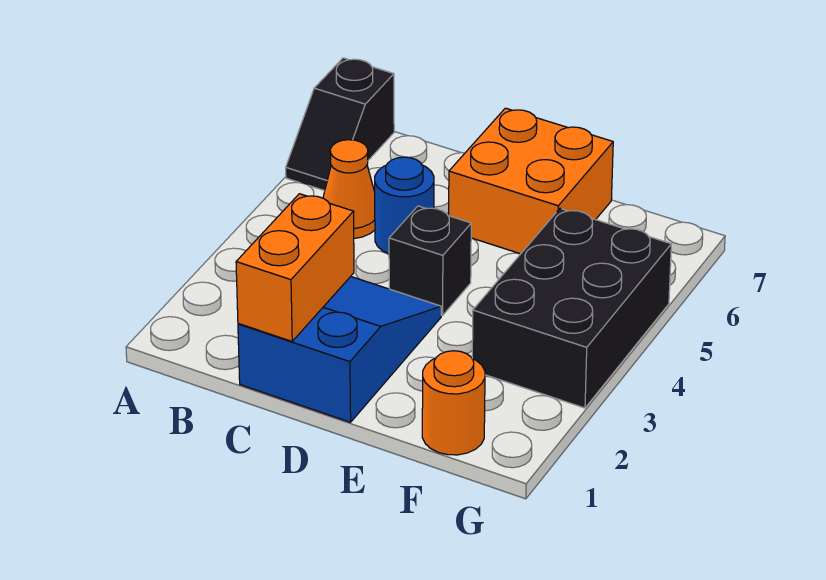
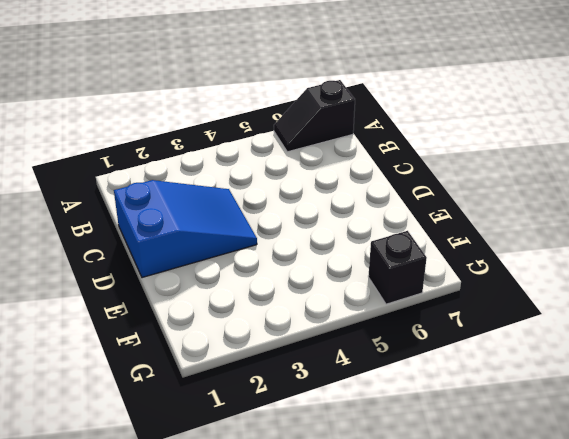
black 1x1 brick [368,231,427,304] -> black 1x1 brick moved to [389,206,471,315]
none -> orange 1x1 cone [323,140,375,238]
none -> blue 1x1 round brick [375,157,434,254]

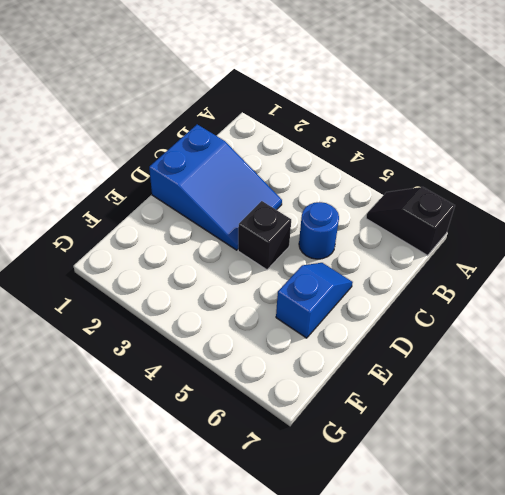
blue 1x2 slope [276,263,353,338] -> orange 2x2 brick [449,108,613,254]
none -> orange 1x1 cone [323,140,375,238]
none -> orange 1x1 round brick [422,351,485,455]

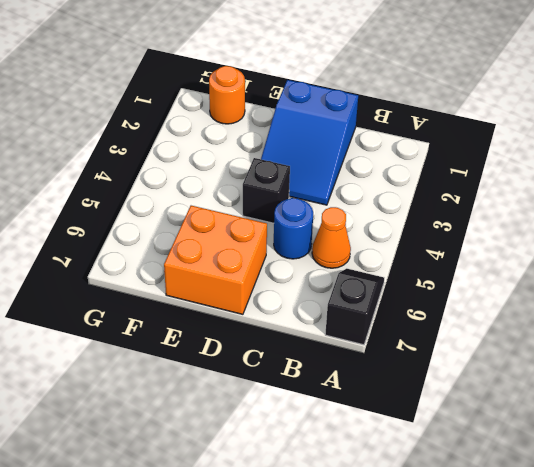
none -> black 2x3 brick [472,209,671,408]
none -> orange 1x2 brick [236,194,354,341]

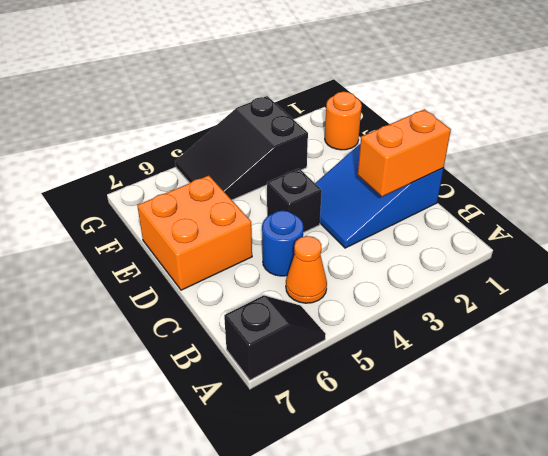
black 2x3 slope [175,96,308,200] -> black 2x3 brick [472,209,671,408]

